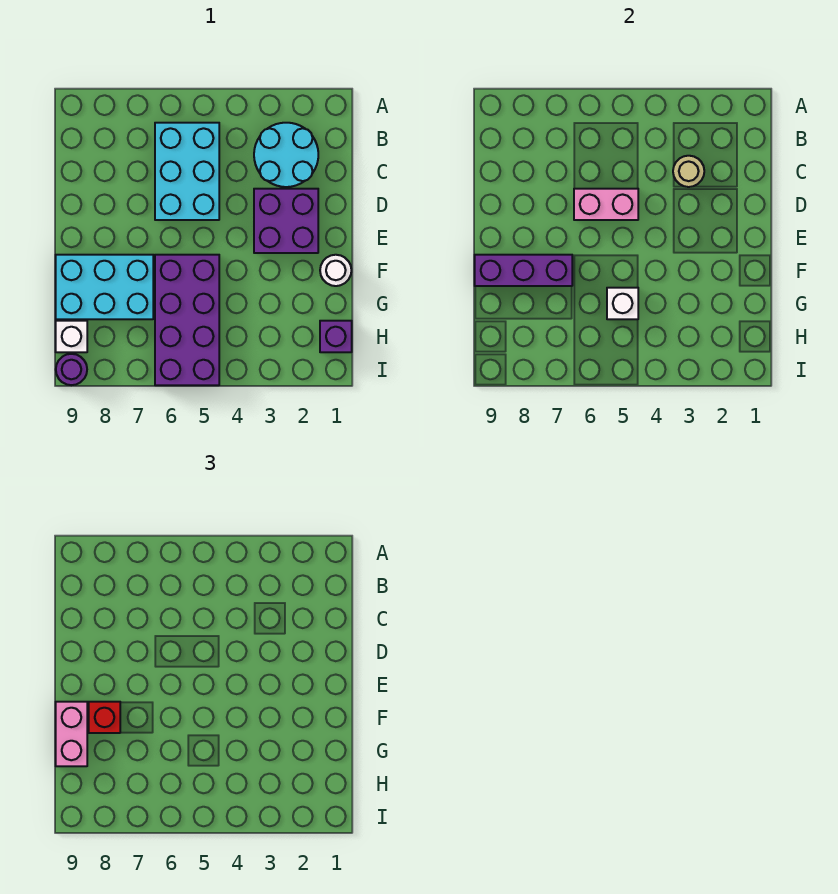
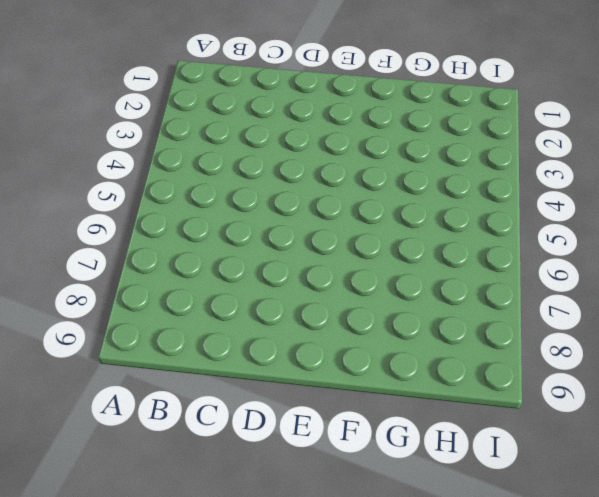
none -> cyan 2x2 round brick [254,123,318,187]
none -> cyan 2x3 brick [155,123,219,220]
none -> purple 2x2 brick [254,189,318,253]

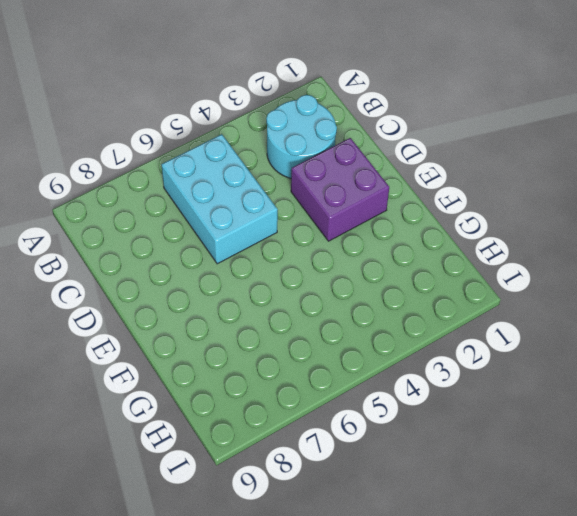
none -> white 1x1 round brick [320,255,351,286]
none -> purple 2x4 brick [155,255,219,385]
none -> cyan 2x3 brick [56,255,153,319]

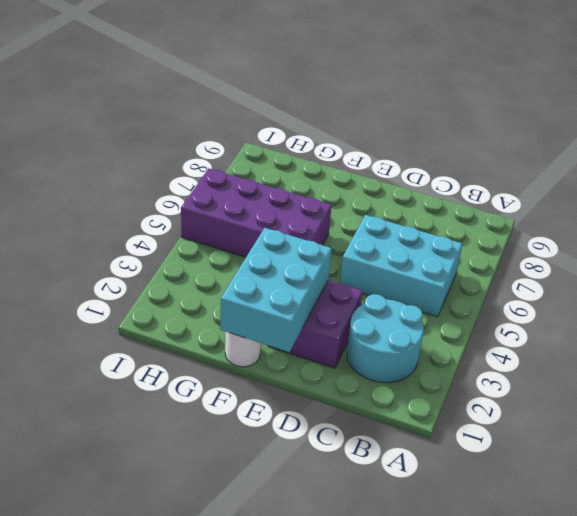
cyan 2x3 brick [220,228,332,352] -> cyan 2x3 brick moved to [56,255,153,319]
none -> purple 1x1 brick [320,321,352,352]
none -> white 1x1 brick [56,321,87,352]
none -> purple 1x1 round brick [56,354,87,385]

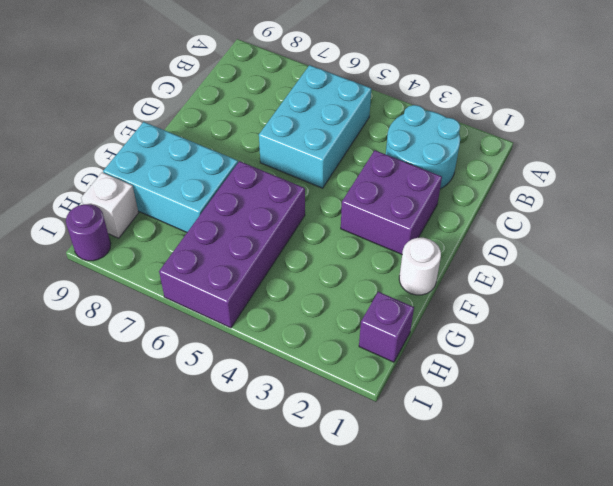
none -> tan 1x1 round brick [673,156,704,187]
none -> pink 1x2 brick [574,189,638,220]
none -> purple 1x3 brick [475,255,572,286]

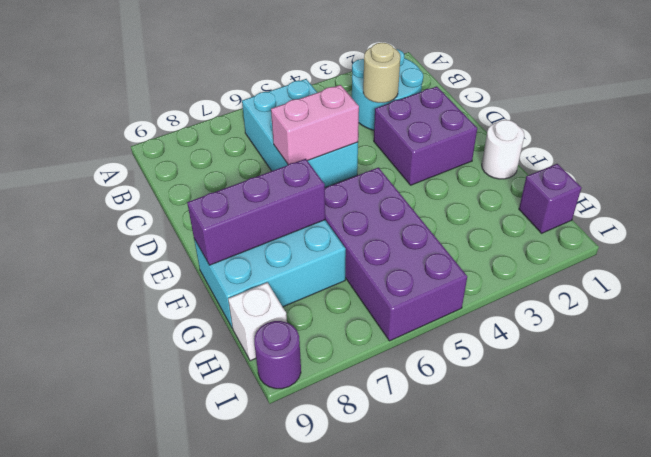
none -> white 1x1 brick [607,288,638,319]
none -> red 1x1 brick [89,702,120,733]
none -> pink 1x2 brick [56,702,87,766]

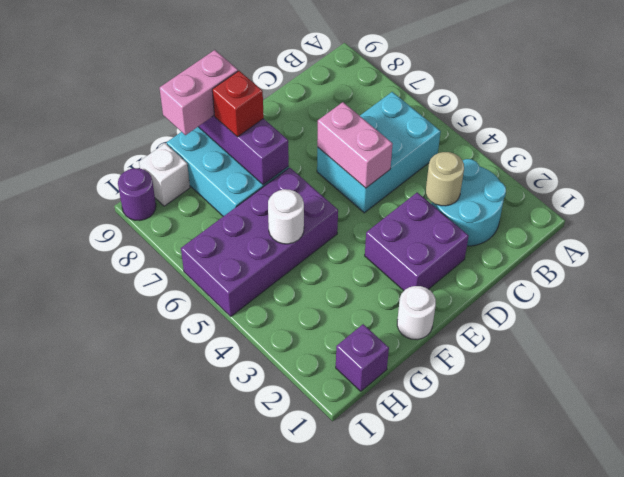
white 1x1 round brick [268,189,304,244] -> white 1x1 brick [607,288,638,319]

